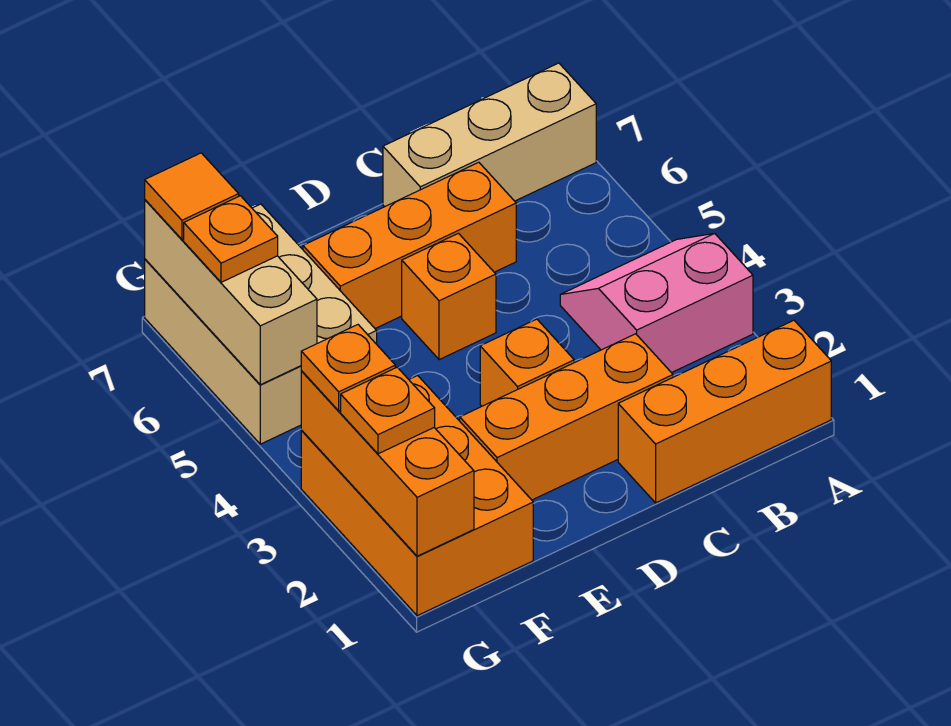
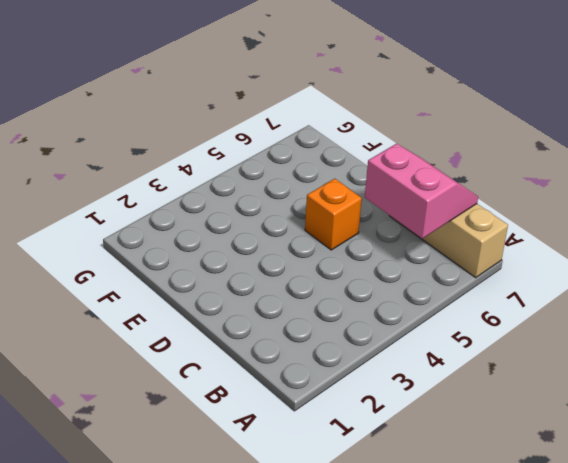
pink 2x2 slope [365,144,478,239] -> pink 2x2 slope moved to [560,233,753,373]
none -> orange 1x3 brick [618,320,831,503]
none -> orange 1x3 brick [460,334,673,500]
none -> orange 1x3 brick [303,162,516,328]

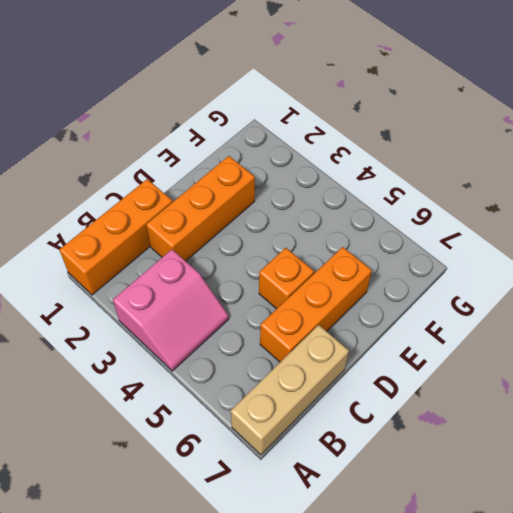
none -> orange 1x1 brick [480,319,574,406]
none -> orange 2x3 brick [301,376,533,616]
none -> tan 2x3 brick [145,204,377,444]

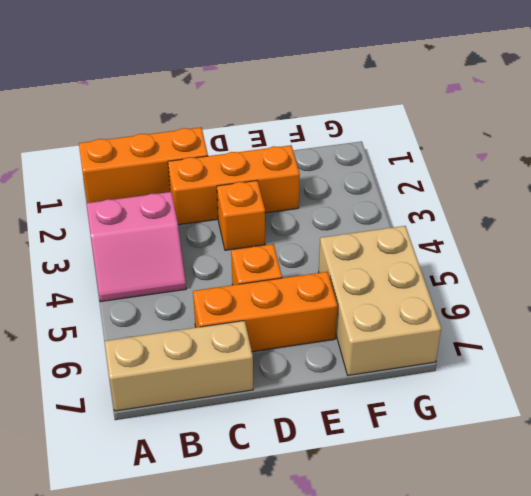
none -> orange 2x3 brick [301,376,533,616]
none -> orange 1x3 brick [301,371,474,556]
none -> tan 1x3 brick [145,200,317,385]

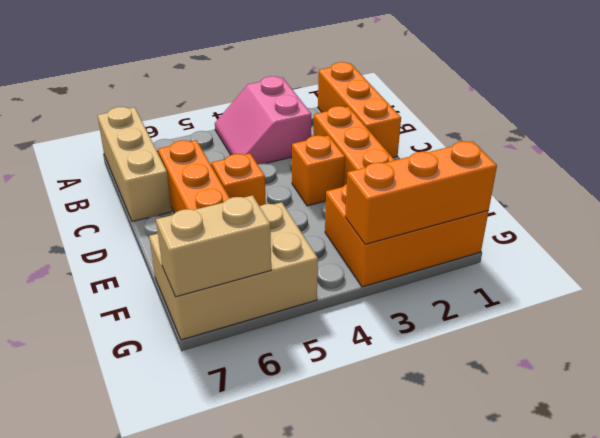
tan 1x2 brick [156,195,271,297] -> tan 1x3 brick [145,200,317,385]
none -> orange 1x1 plate [341,367,435,454]
none -> orange 1x1 plate [301,325,395,411]
none -> orange 1x1 plate [184,196,278,282]

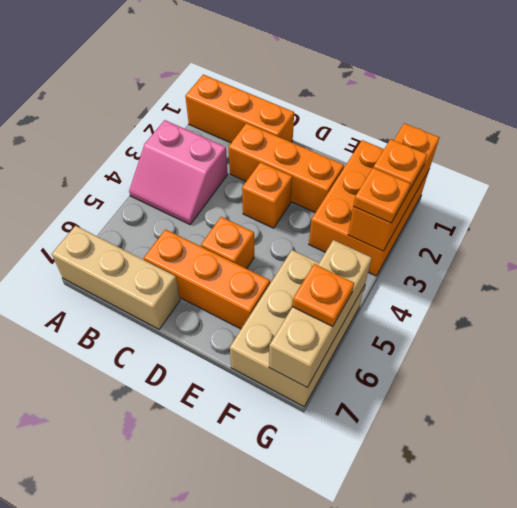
none -> orange 1x1 tile [145,153,239,239]

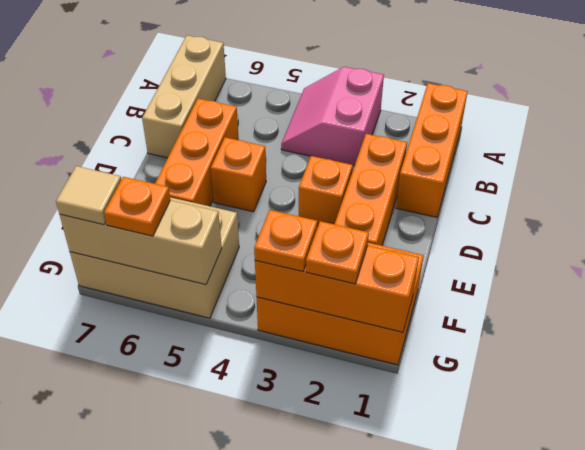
tan 1x1 tile [56,166,121,225] -> orange 1x1 tile [145,153,239,239]

